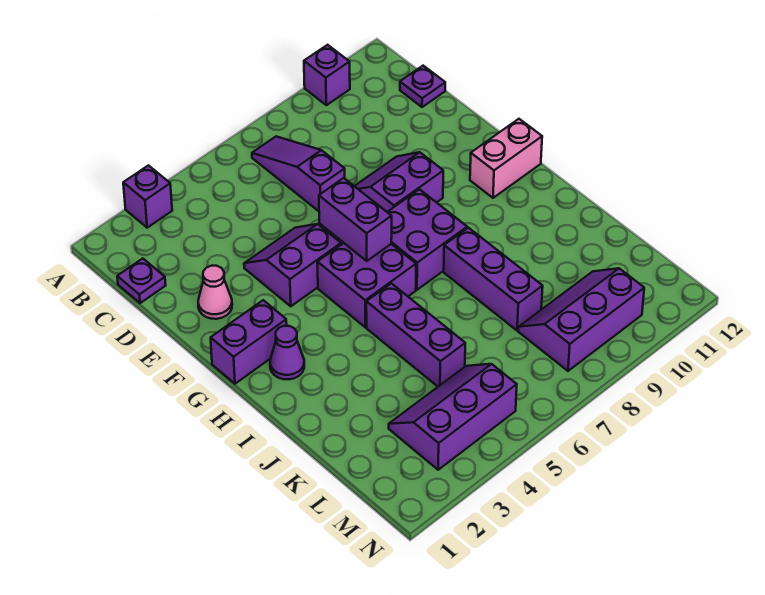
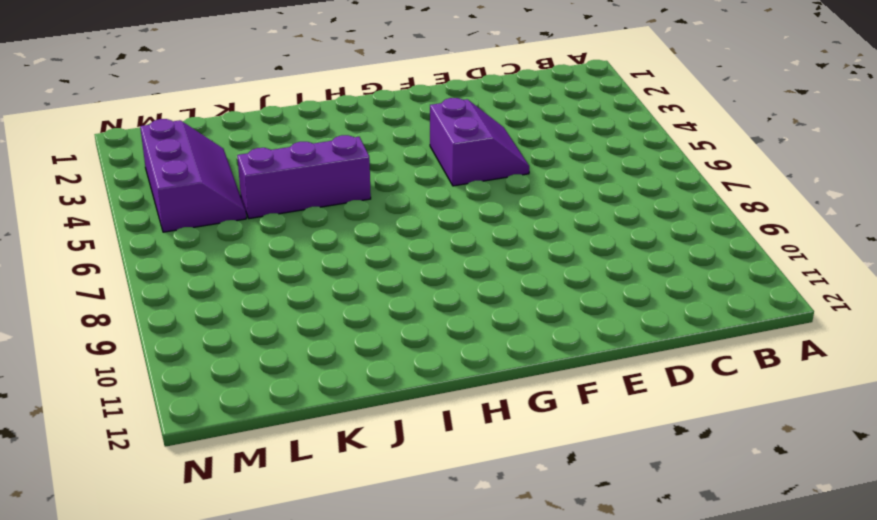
none -> purple 1x1 brick [123,165,172,228]
none -> purple 1x1 brick [304,45,350,105]
none -> purple 1x3 slope [252,136,345,211]

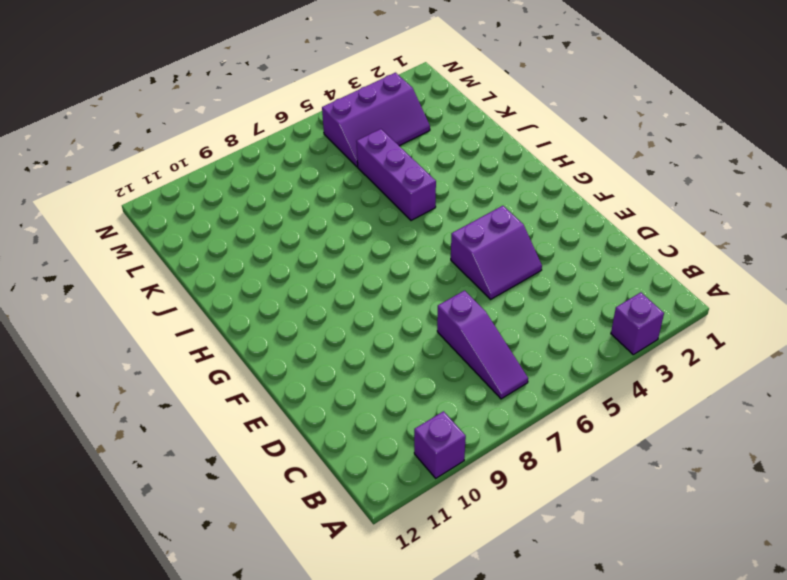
none -> purple 1x1 plate [117,258,166,303]
none -> purple 1x1 plate [400,66,445,107]
none -> pink 1x1 cone [198,266,232,319]

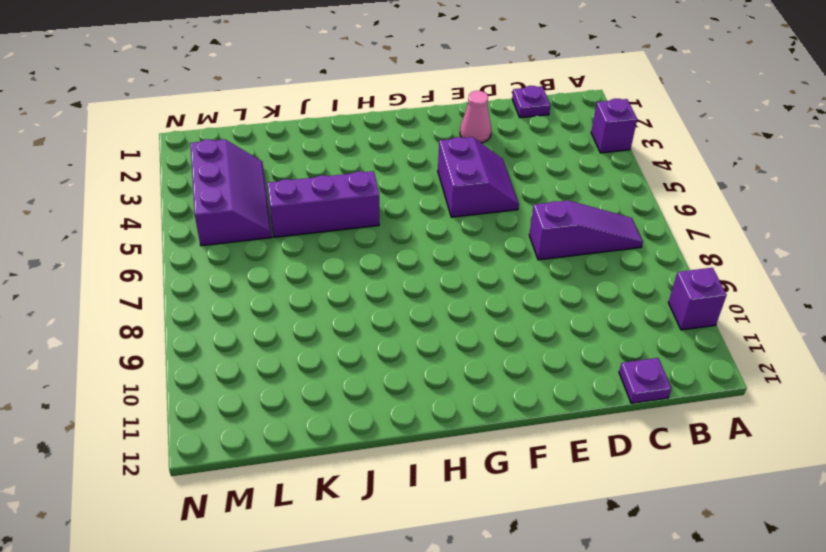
none -> purple 2x2 slope [355,152,443,212]
none -> purple 1x2 brick [211,300,287,384]
none -> purple 2x2 brick [317,243,416,327]

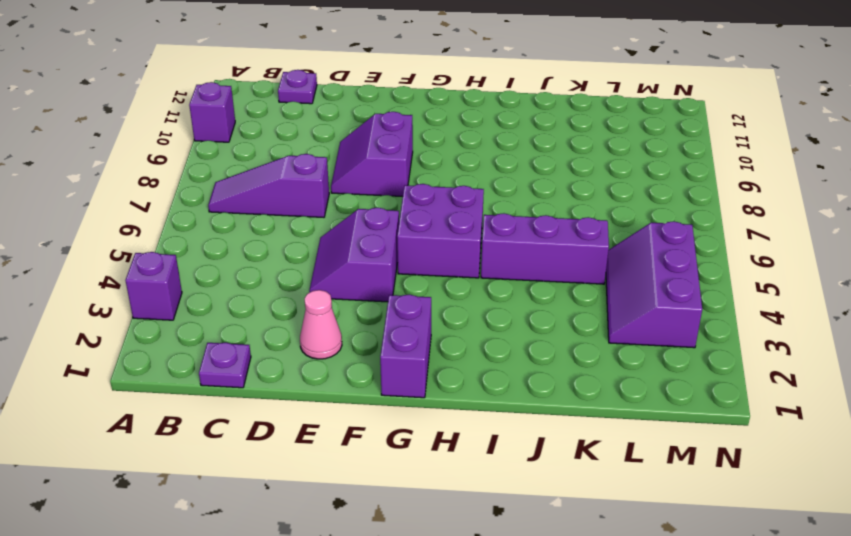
none -> purple 2x2 brick [388,189,467,290]
none -> pink 1x2 brick [470,119,542,198]
none -> purple 1x1 cone [270,326,304,379]

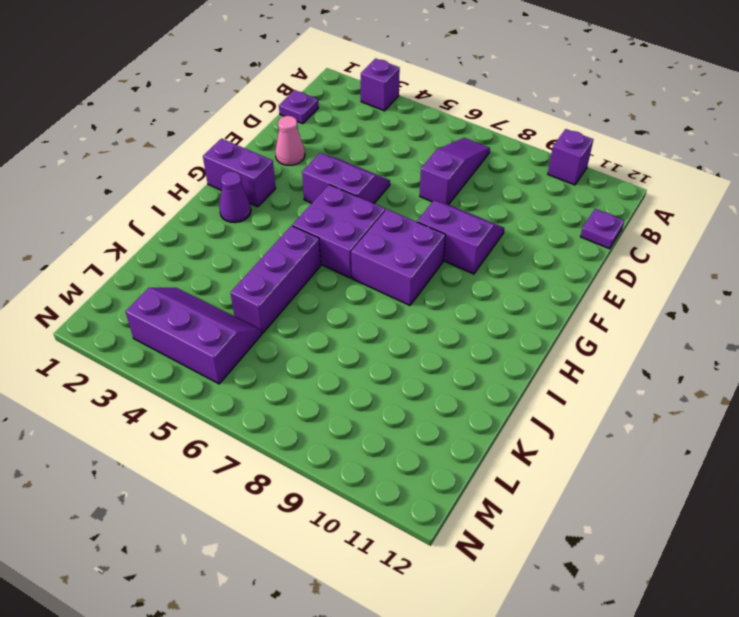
none -> pink 1x2 brick [470,119,542,198]
none -> purple 1x3 brick [444,228,543,331]
none -> purple 2x3 slope [518,268,644,371]

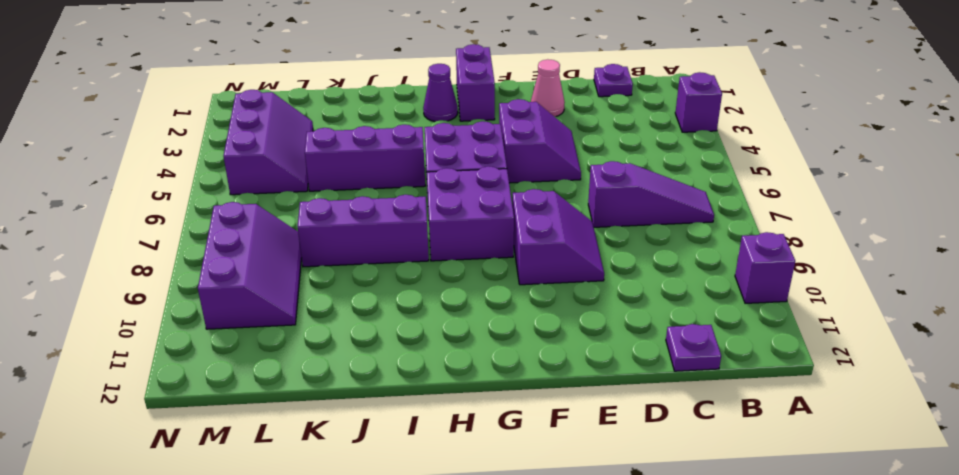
none -> pink 1x2 brick [470,119,542,198]
none -> purple 1x2 brick [319,178,392,261]

